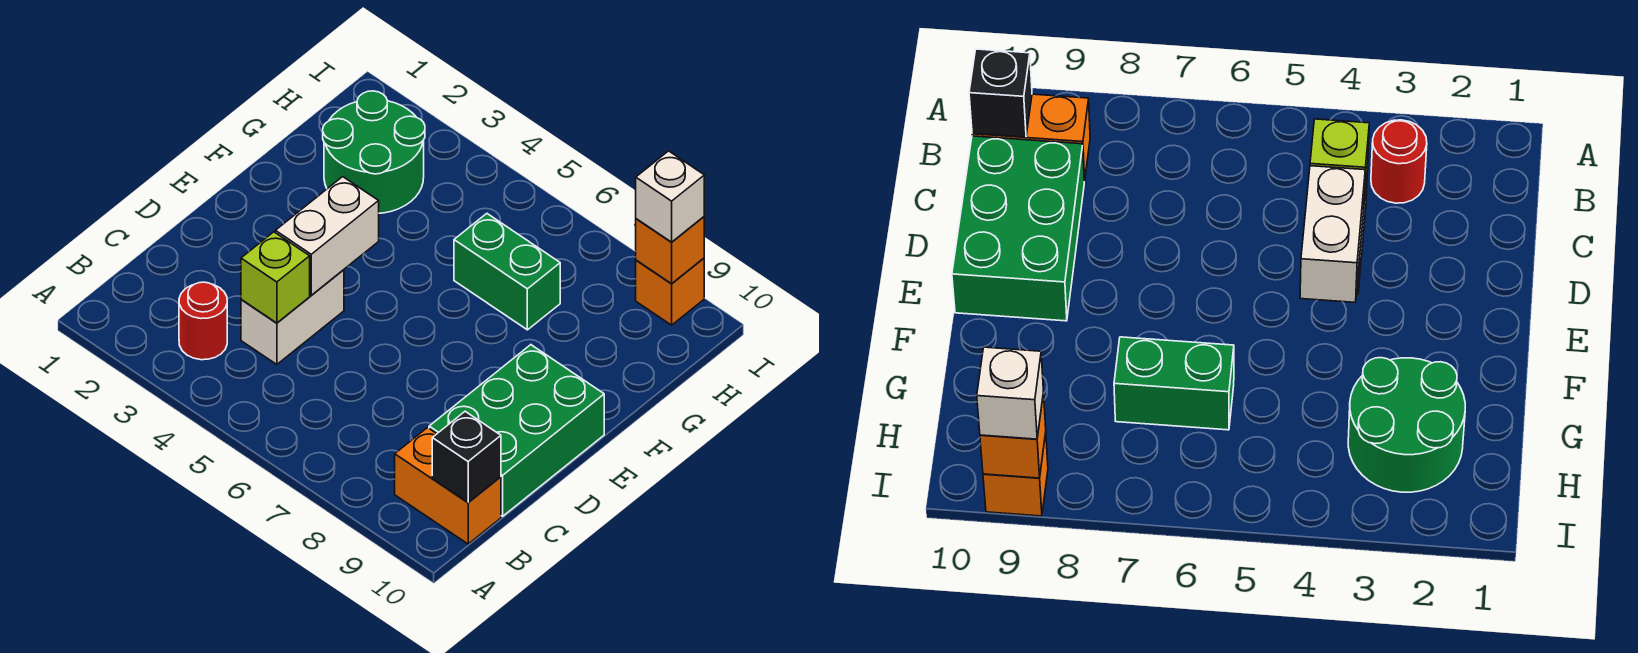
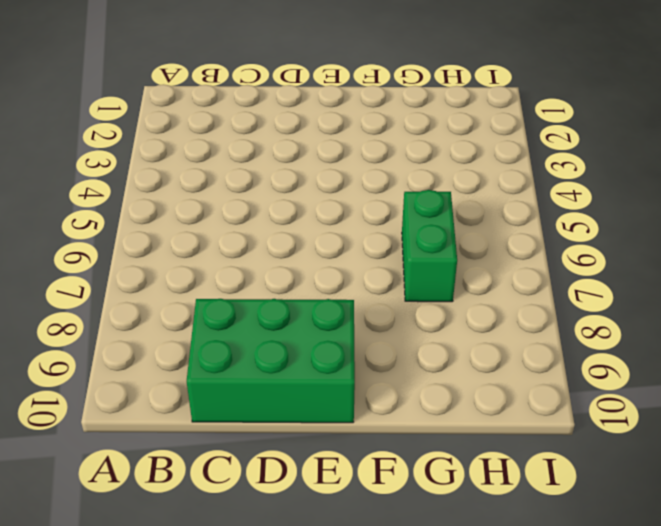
none -> red 1x1 round brick [179,282,227,360]
none -> orange 1x2 brick [395,428,501,544]
none -> white 1x2 brick [241,270,344,365]

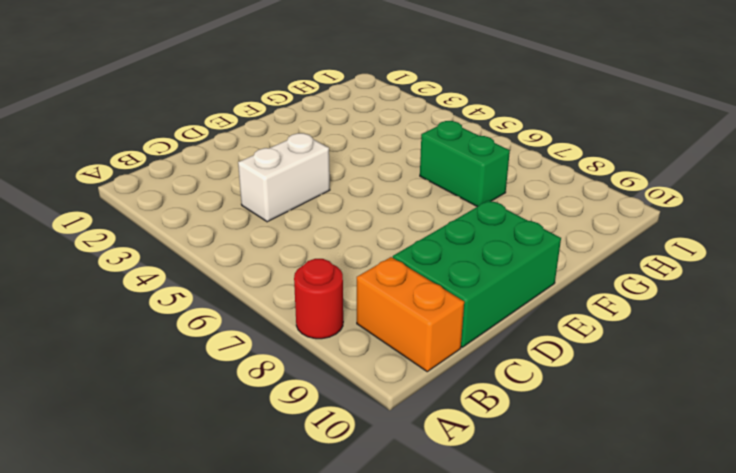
red 1x1 round brick [294,259,343,339] -> red 1x1 round brick moved to [179,282,227,360]
none -> green 2x2 round brick [323,91,425,213]
none -> orange 1x1 brick [636,258,704,325]
none -> black 1x1 brick [432,411,501,502]

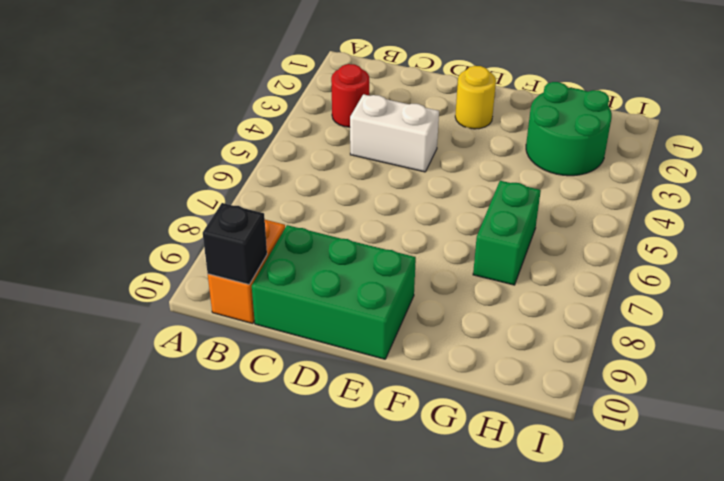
yellow 1x1 round brick [455,66,496,129] -> none
none -> orange 1x1 brick [636,258,704,325]
none -> lime 1x1 brick [241,232,310,323]
none -> white 1x2 brick [275,177,379,295]

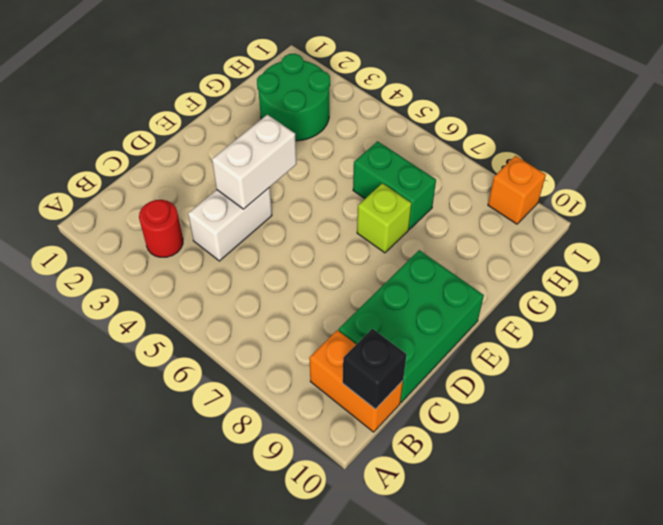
lime 1x1 brick [357,183,411,253] -> lime 1x1 brick moved to [241,232,310,323]
none -> orange 1x1 brick [636,217,704,284]
none -> white 1x1 brick [636,151,704,242]

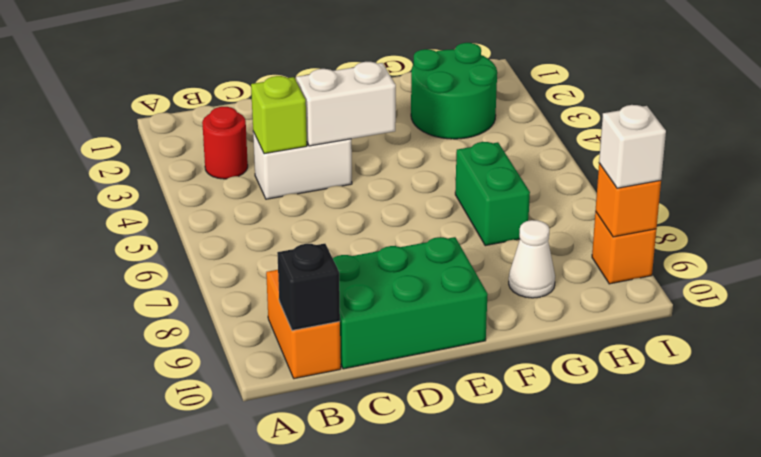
white 1x1 cone [509,220,555,298] -> none

